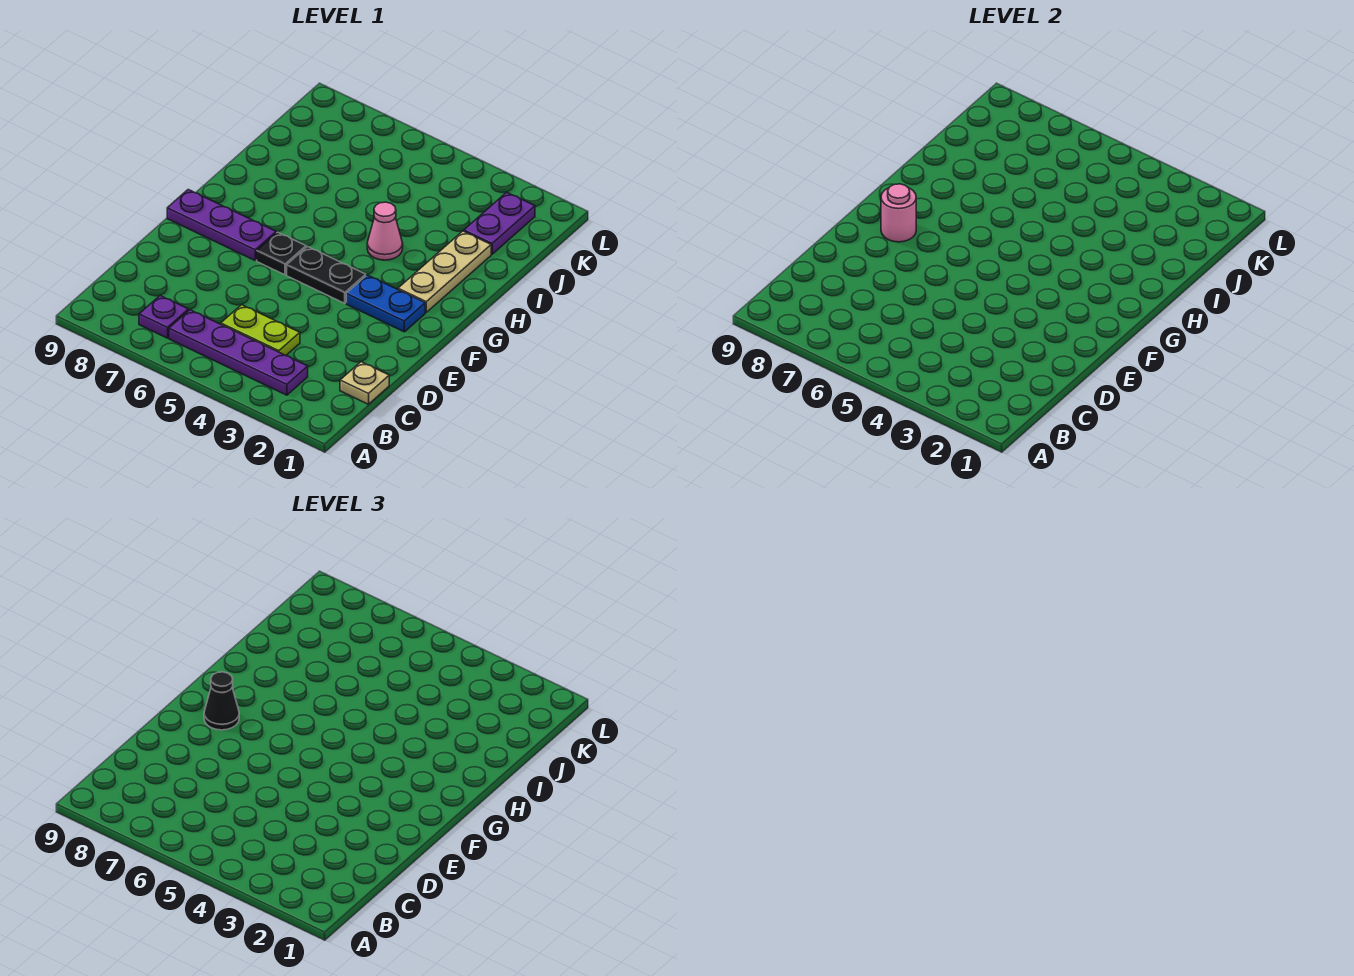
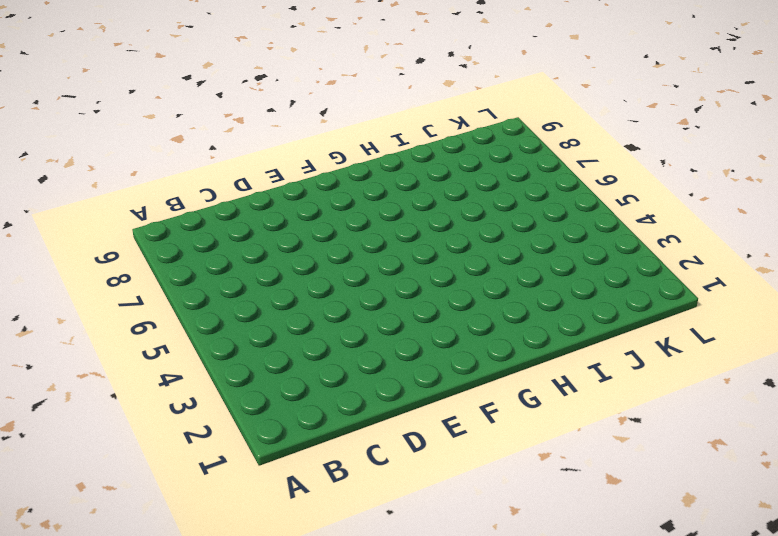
none -> purple 1x4 plate [169,310,308,395]
none -> purple 1x1 plate [139,295,188,338]
none -> tan 1x1 plate [340,362,389,404]

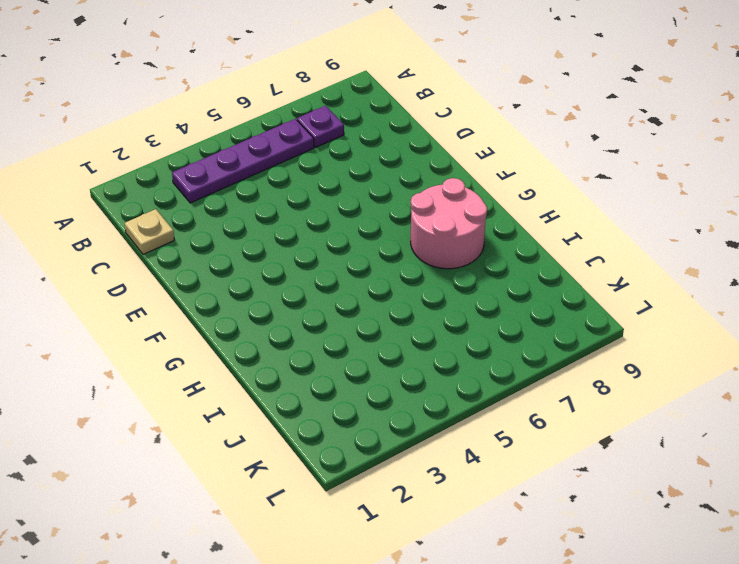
pink 2x2 round brick [411,178,487,269] -> none
none -> lime 1x2 plate [221,305,300,356]
none -> blue 1x2 plate [346,275,425,332]
none -> black 1x2 plate [287,246,366,303]

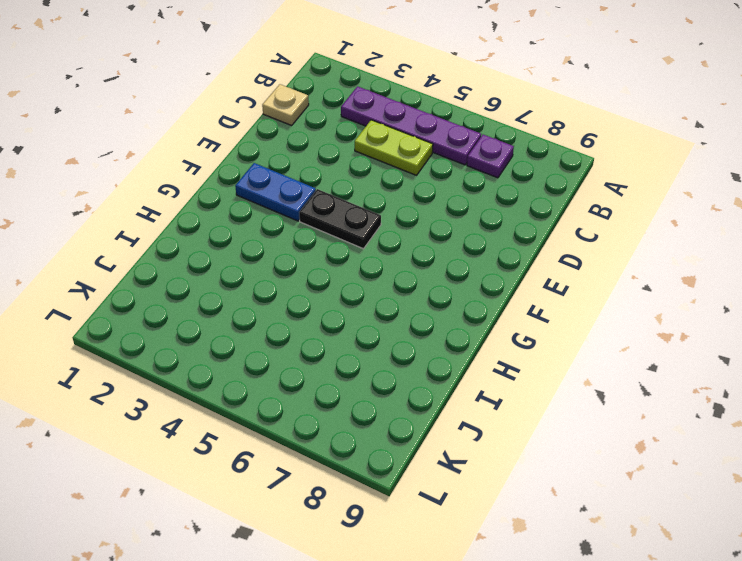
none -> black 1x1 plate [257,232,306,275]
none -> purple 1x3 plate [167,190,276,260]
none -> tan 1x3 plate [398,231,491,312]

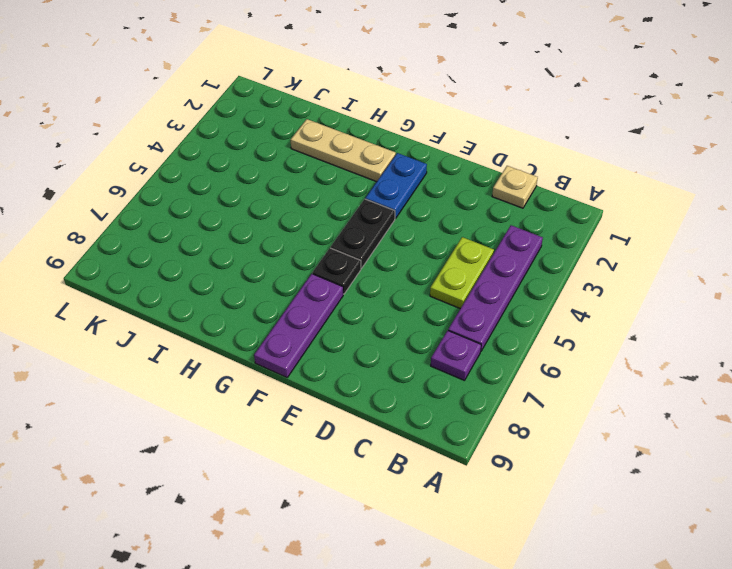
none -> pink 1x1 cone [367,202,403,260]
none -> purple 1x2 plate [464,192,535,254]
none -> pink 1x1 round brick [881,184,916,242]

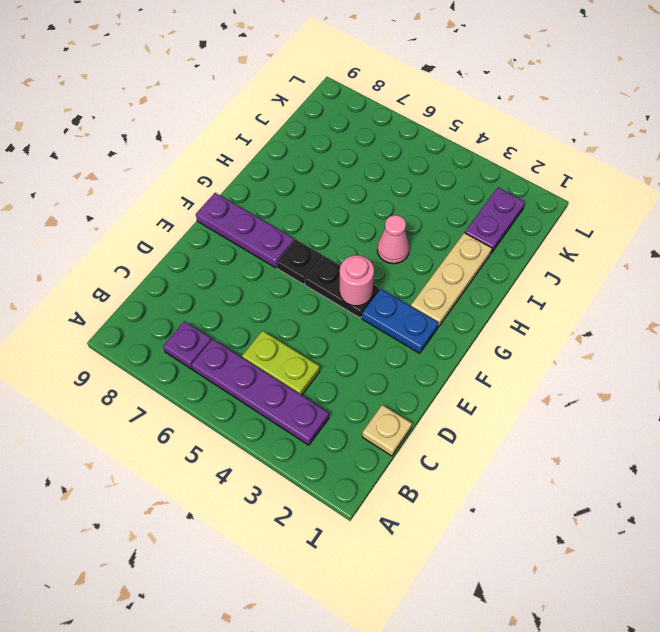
pink 1x1 round brick [340,255,374,306] -> pink 1x1 round brick moved to [881,184,916,242]
none -> black 1x1 cone [204,672,239,730]

